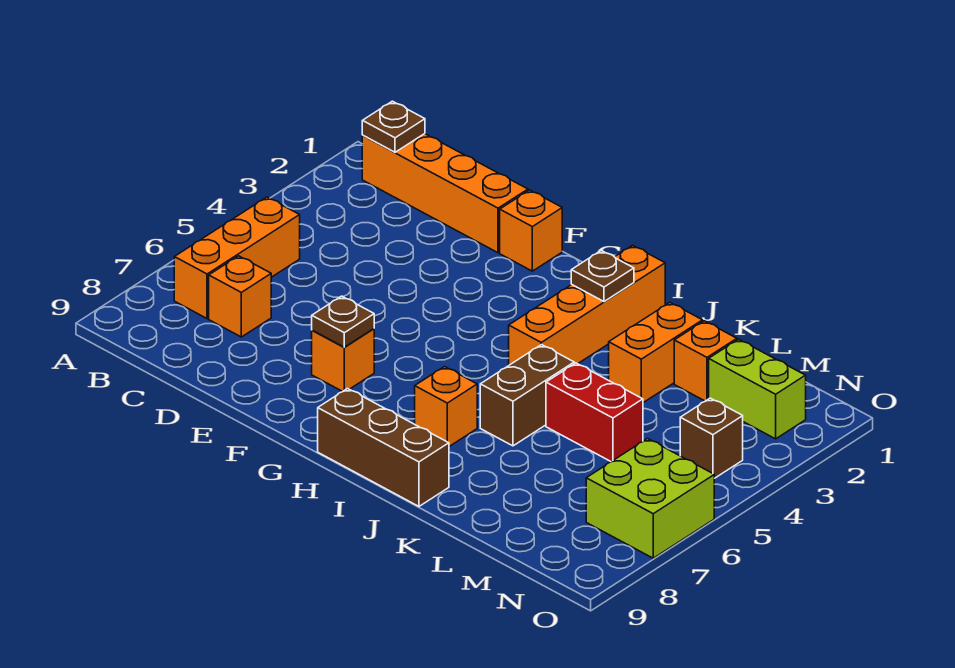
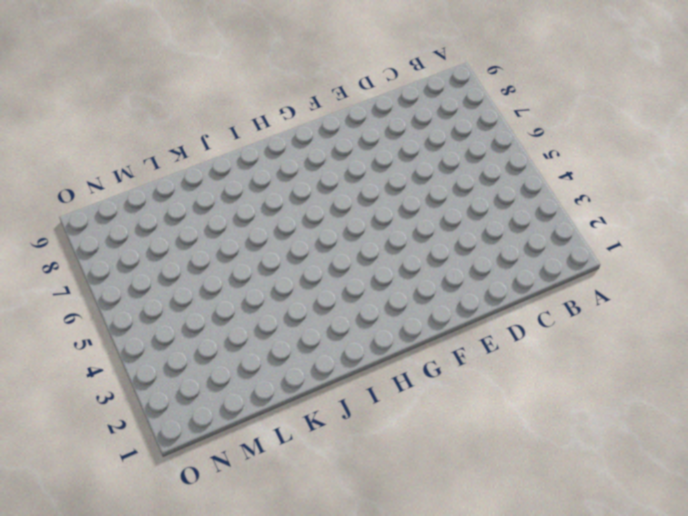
none -> orange 1x4 brick [362,134,528,253]
none -> orange 1x3 brick [174,197,300,319]
none -> orange 1x1 brick [209,256,271,337]

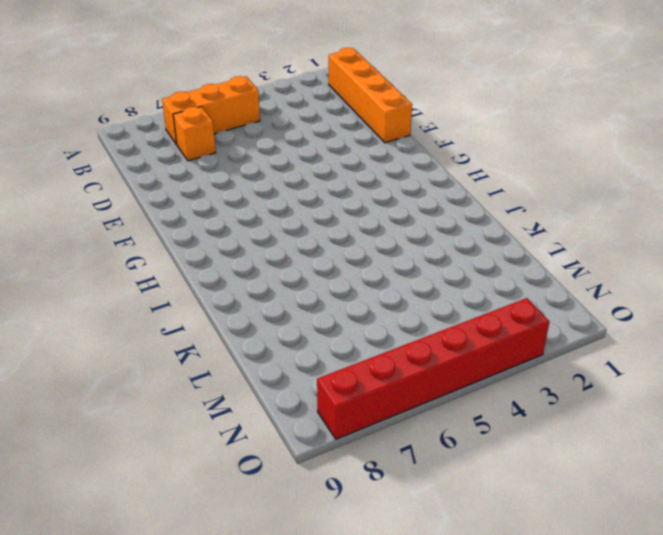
red 1x6 brick [317,298,549,439] -> lime 2x2 brick [586,439,714,558]
none -> orange 1x1 brick [500,190,562,271]
none -> orange 1x1 brick [312,329,374,392]
none -> brown 1x3 brick [318,389,449,506]

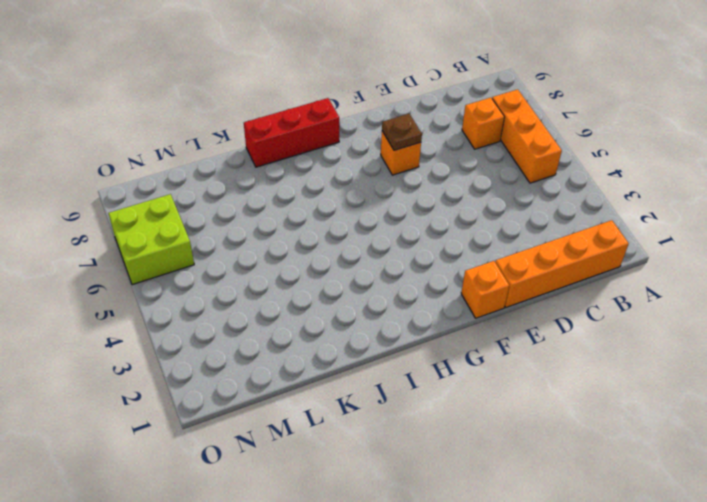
red 1x3 brick [244,98,339,167] -> brown 1x3 brick [318,389,449,506]
none -> orange 1x4 brick [509,245,665,365]
none -> orange 1x1 brick [415,367,477,446]
none -> brown 1x2 brick [480,345,574,446]

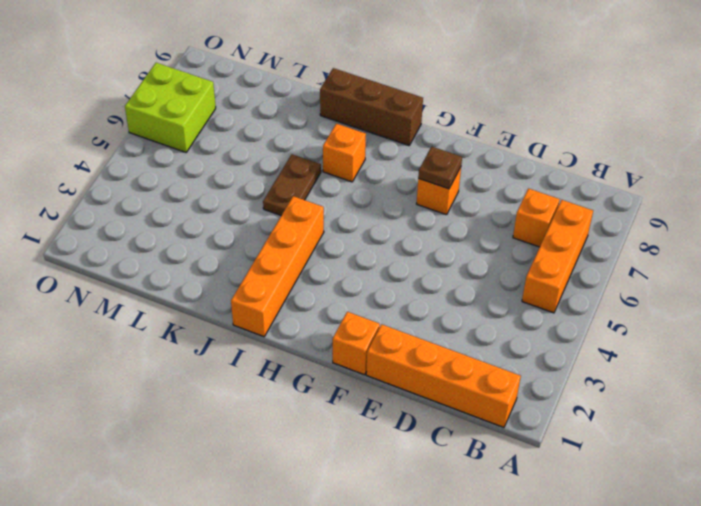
brown 1x2 plate [263,154,321,215] -> brown 1x2 brick [480,345,574,446]
none -> orange 1x2 brick [609,303,703,403]
none -> red 1x2 brick [546,363,643,462]
none -> orange 1x1 brick [674,321,737,401]

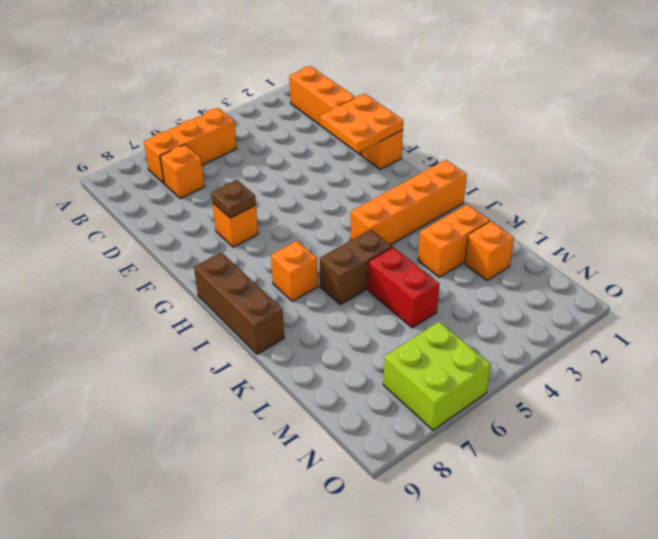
orange 2x2 plate [320,94,403,153] -> none
none -> lime 1x2 brick [709,339,806,439]
none -> brown 1x1 brick [680,398,743,478]
none -> brown 1x1 plate [362,101,425,152]

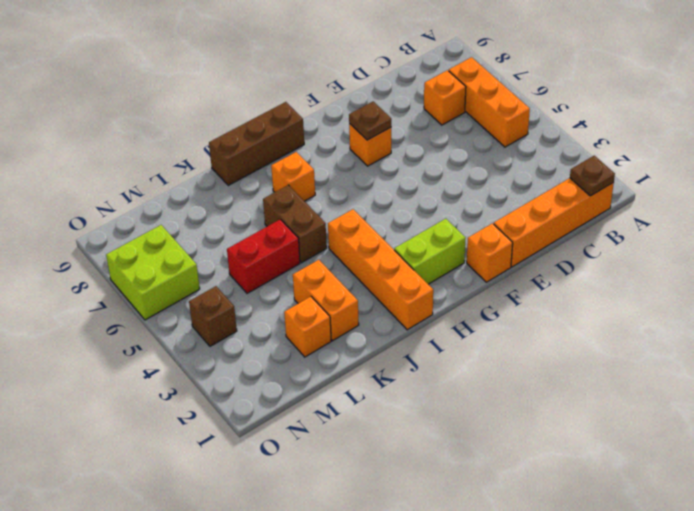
lime 1x2 brick [394,219,465,284] -> lime 1x2 brick moved to [709,339,806,439]
none -> brown 1x1 plate [571,251,634,302]

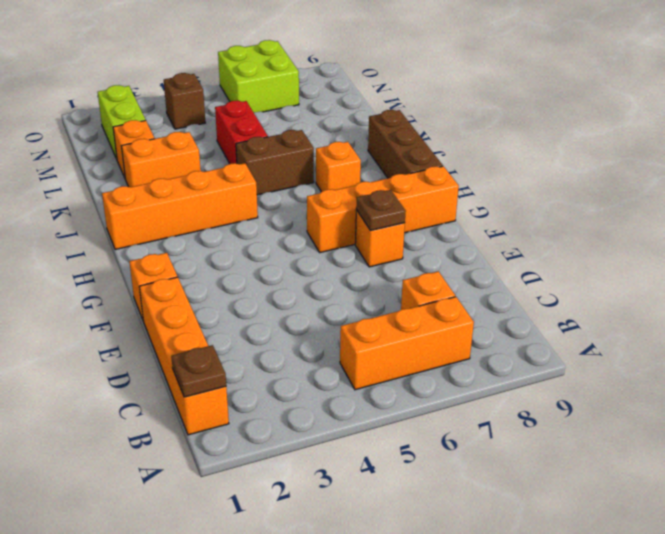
orange 1x4 brick [307,166,459,253] -> none
none -> brown 1x1 plate [571,251,634,302]

